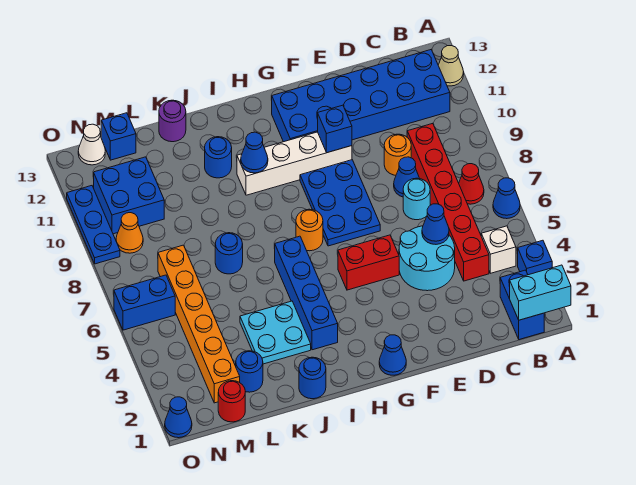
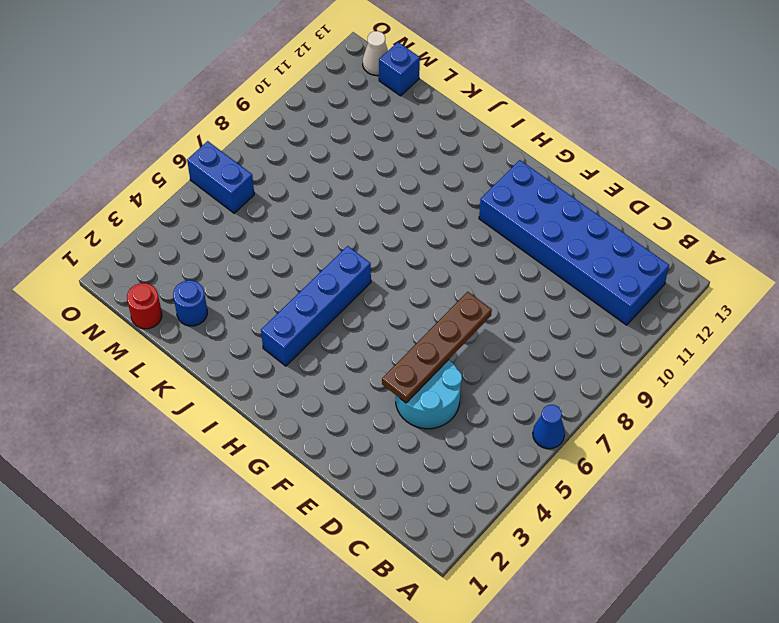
brown 1x4 plate [382,292,492,403] -> none
none -> blue 1x1 brick [518,240,552,275]
none -> tan 1x1 cone [438,46,464,86]
none -> blue 1x2 brick [500,270,544,340]
none -> white 1x1 brick [481,226,516,273]

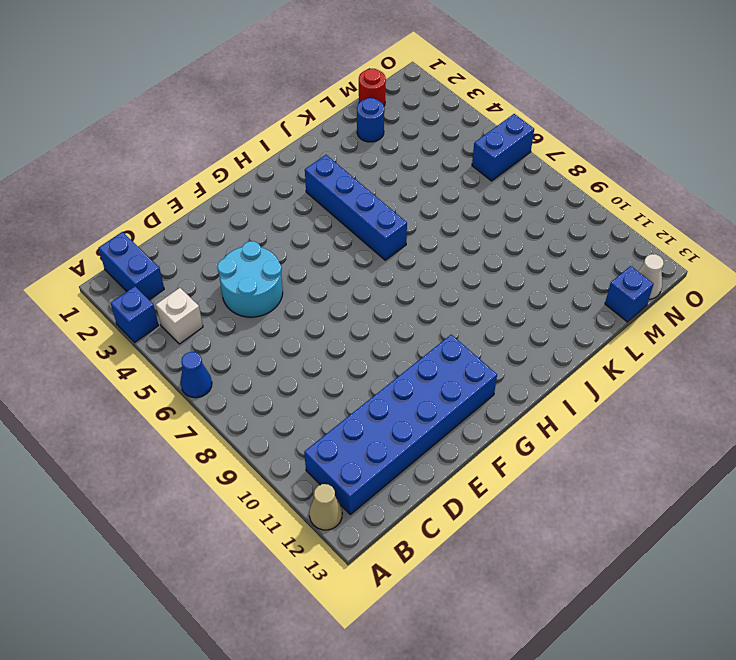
none -> red 1x1 cone [459,164,484,204]
none -> red 1x6 brick [407,123,489,281]
none -> cyan 1x1 round brick [403,178,430,220]
none -> blue 1x1 cone [394,157,420,197]

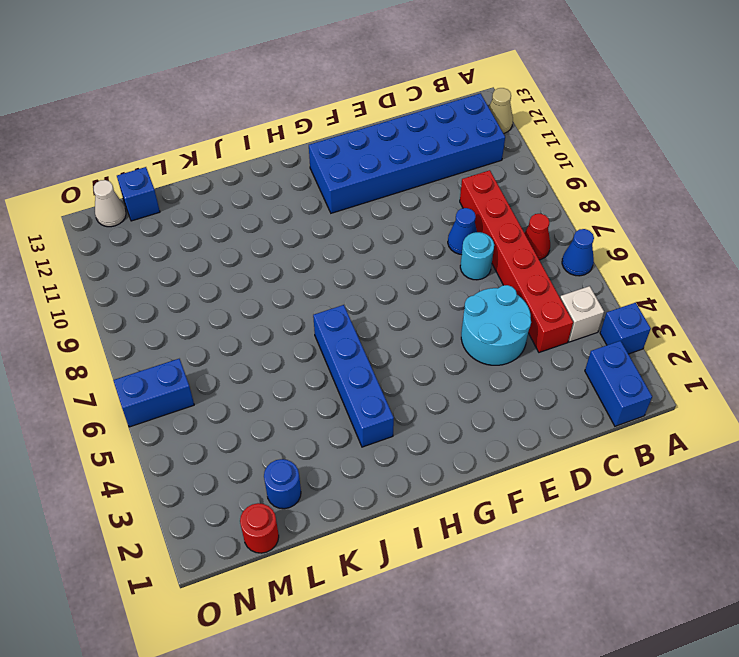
none -> orange 1x1 round brick [384,134,411,175]
none -> red 1x2 brick [338,235,399,290]
none -> blue 2x3 plate [300,160,380,246]
none -> white 1x4 brick [237,132,352,195]

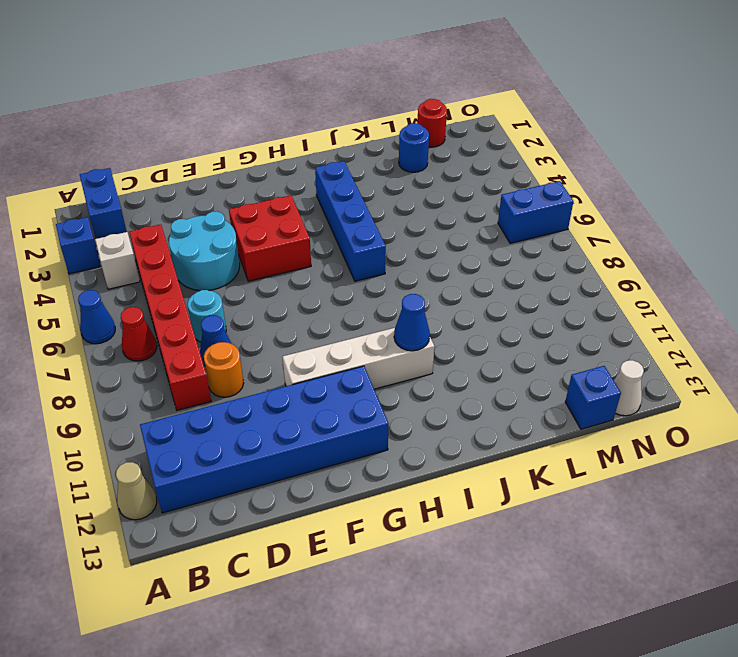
red 2x2 brick [229,195,311,281] -> red 1x2 brick [338,235,399,290]
none -> blue 2x3 plate [300,160,380,246]
none -> blue 1x1 cone [379,335,406,375]
none -> orange 1x1 round brick [296,209,323,251]
none -> blue 1x1 round brick [299,357,326,399]

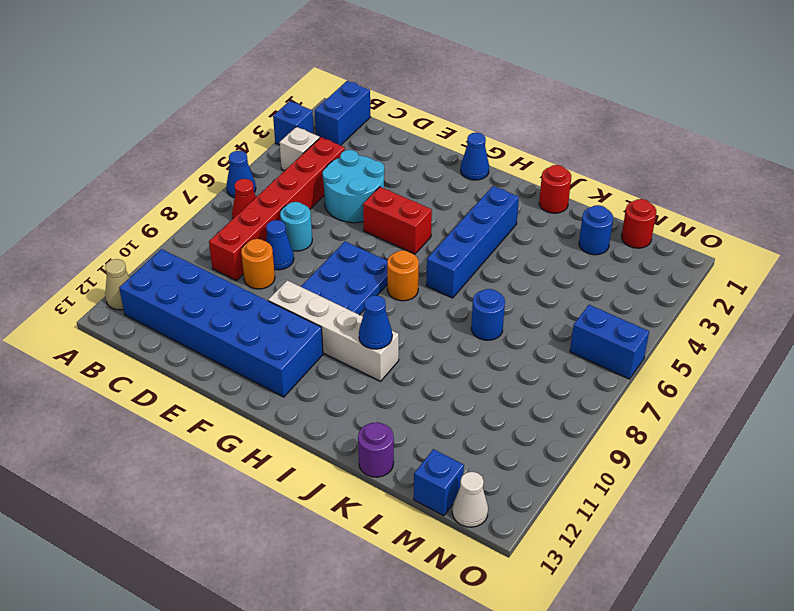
red 1x1 round brick [539,165,571,213] -> blue 1x1 round brick [299,357,326,399]
none -> cyan 2x2 plate [240,301,311,364]
none -> blue 1x1 round brick [205,137,232,178]
none -> orange 1x6 brick [158,245,240,403]
none -> blue 2x2 brick [94,157,164,234]

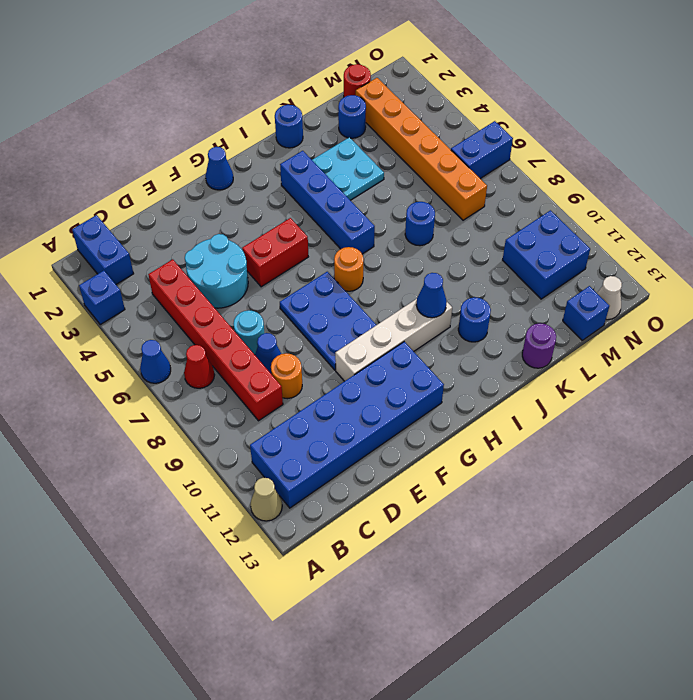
none -> white 1x1 brick [481,226,516,273]
none -> orange 1x1 cone [116,213,143,253]
none -> blue 1x1 cone [165,397,192,438]
none -> blue 1x3 plate [67,186,120,264]

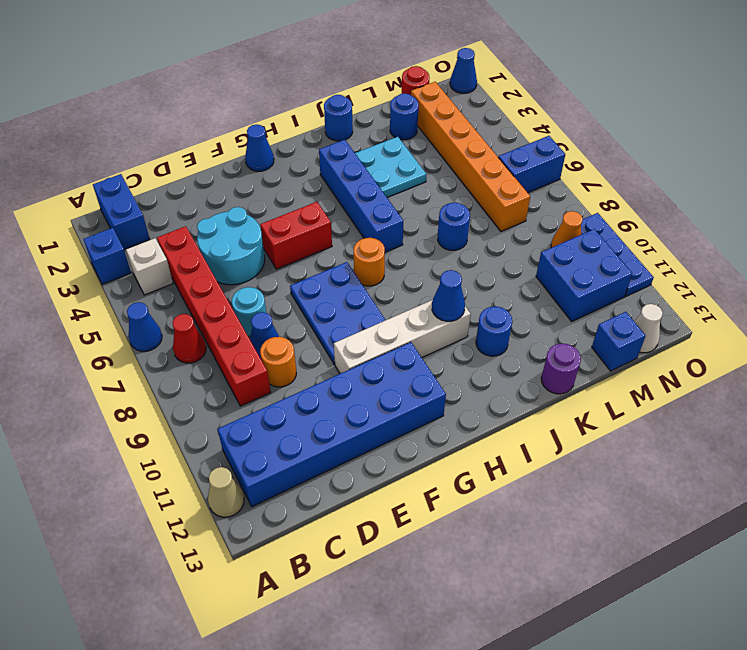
none -> cyan 1x2 brick [509,265,571,320]
none -> blue 1x1 cone [422,204,449,244]
none -> blue 1x1 brick [318,105,352,153]

